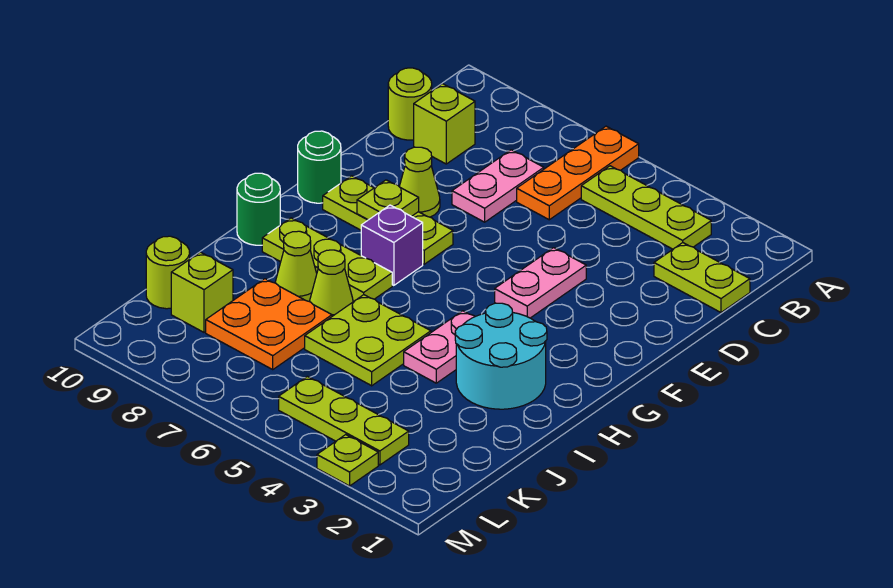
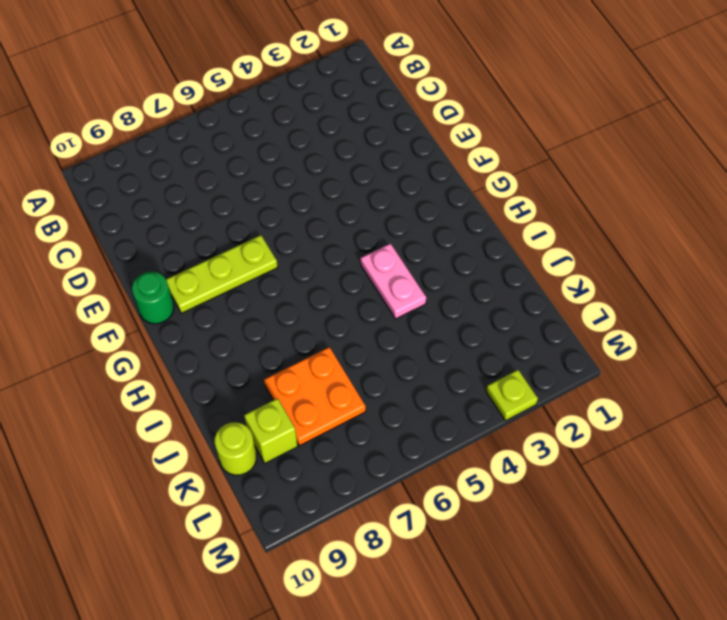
none -> orange 1x3 plate [517,126,639,220]
none -> lime 1x3 plate [581,166,711,249]
none -> lime 1x2 plate [654,243,750,312]

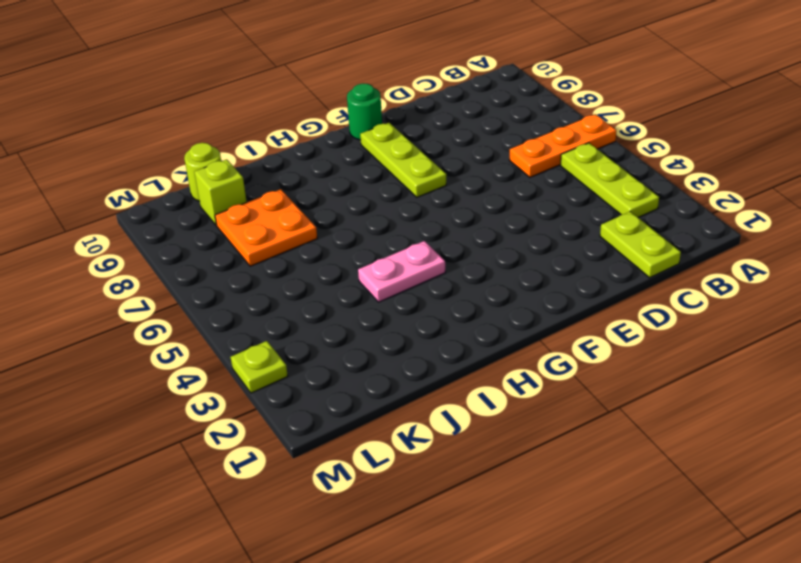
none -> pink 1x2 plate [452,150,544,222]
none -> lime 1x1 brick [414,84,475,164]
none -> lime 1x1 round brick [388,68,432,140]

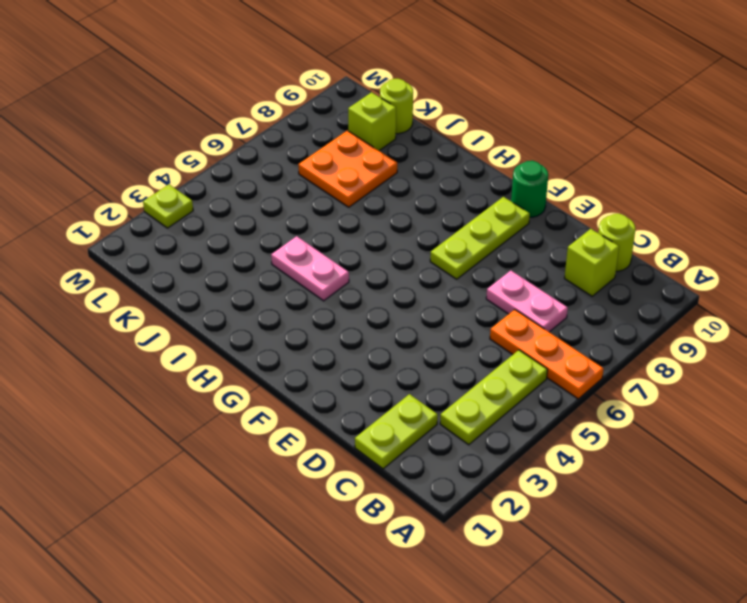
none -> pink 1x2 plate [495,248,586,318]
none -> lime 1x1 cone [399,147,440,217]
none -> purple 1x1 brick [361,205,423,285]

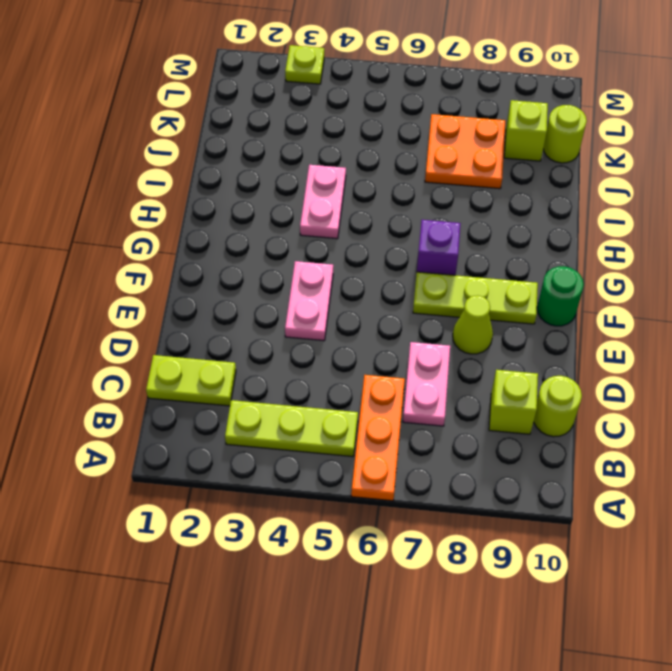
none -> cyan 2x2 round brick [455,303,547,409]
none -> lime 1x3 plate [262,218,392,301]
none -> green 1x1 round brick [237,173,280,245]

